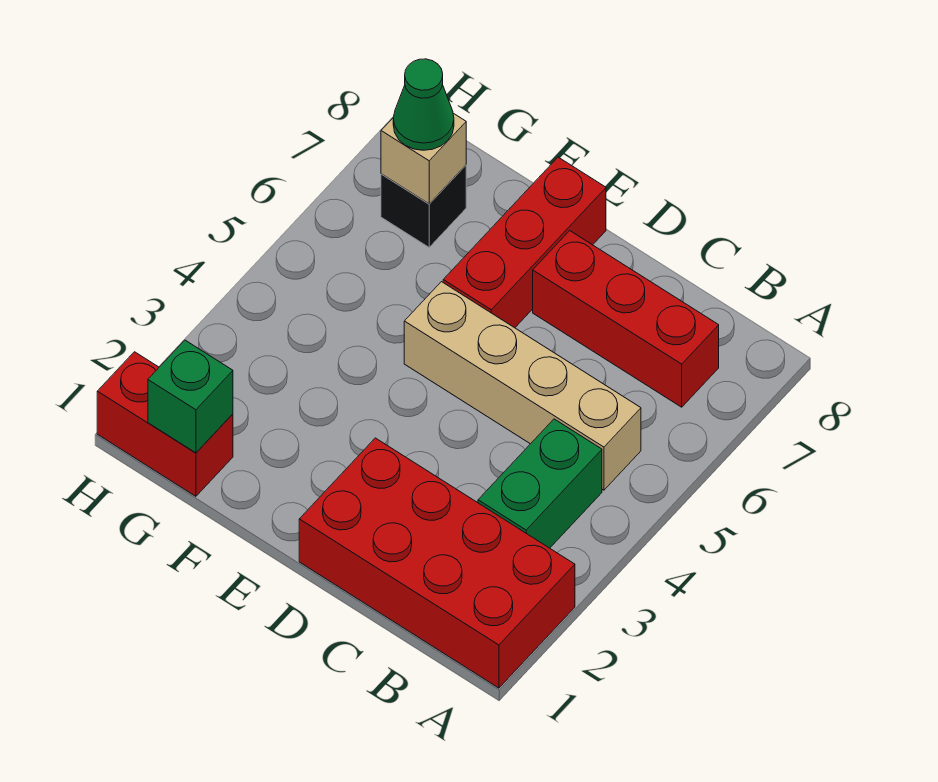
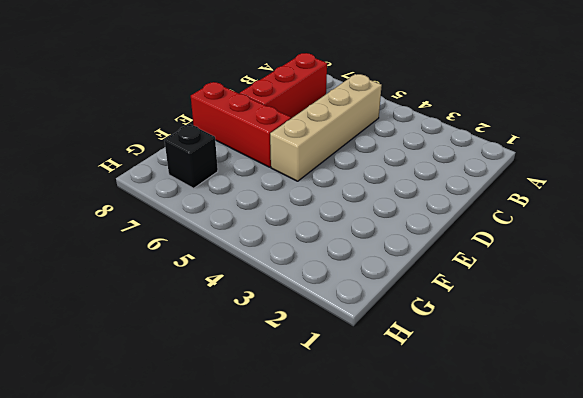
none -> red 2x4 brick [299,438,575,688]
none -> green 1x2 brick [478,419,602,548]

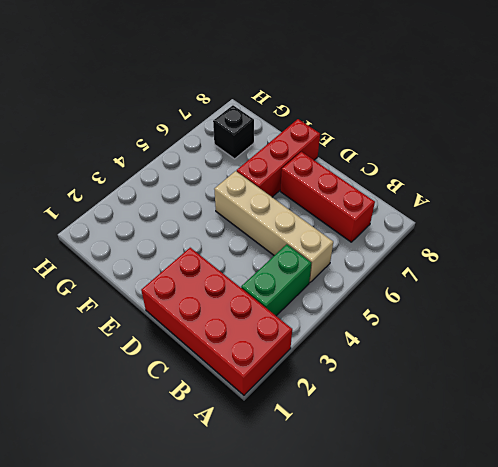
none -> red 1x2 brick [97,352,233,496]
none -> green 1x1 brick [148,340,233,453]

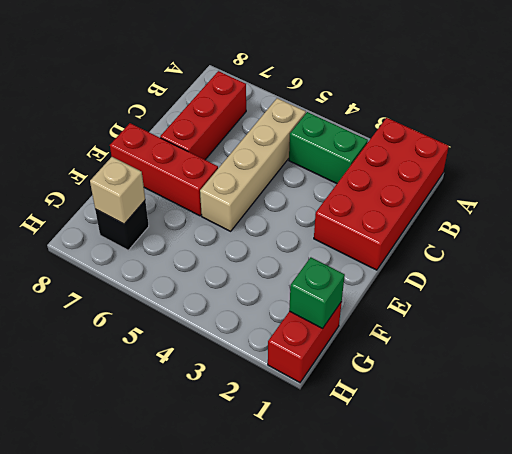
none -> green 1x1 cone [393,59,454,150]

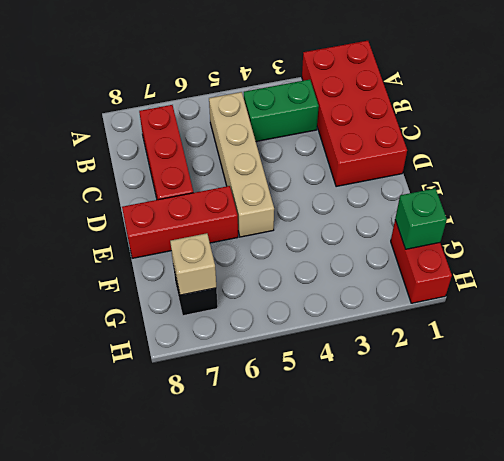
none -> green 1x1 cone [393,59,454,150]

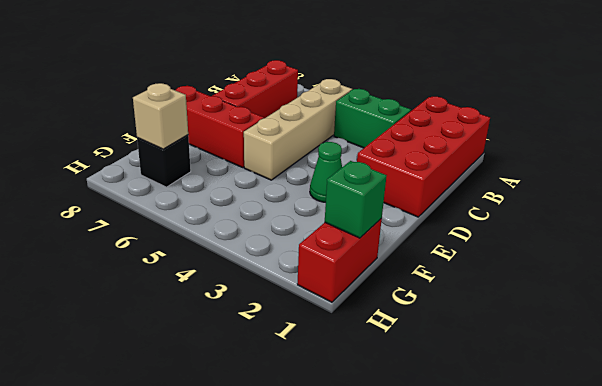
green 1x1 cone [310,142,342,202] -> green 1x1 cone moved to [393,59,454,150]

